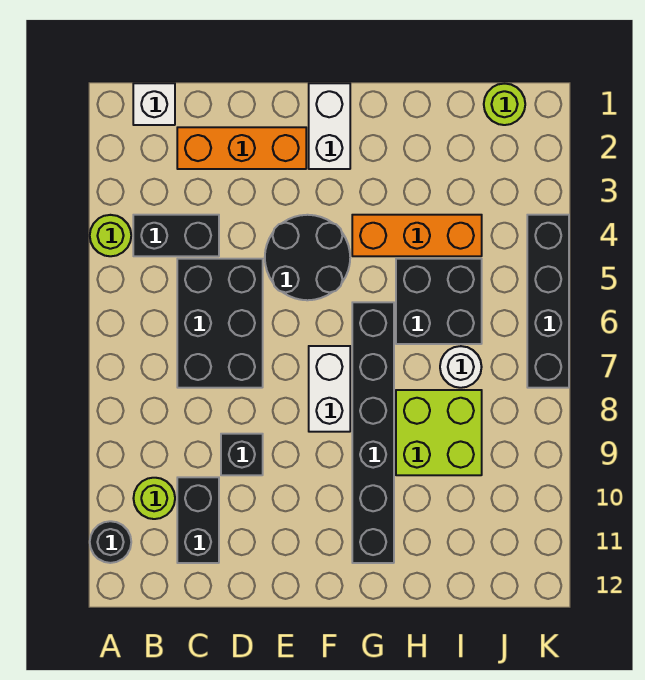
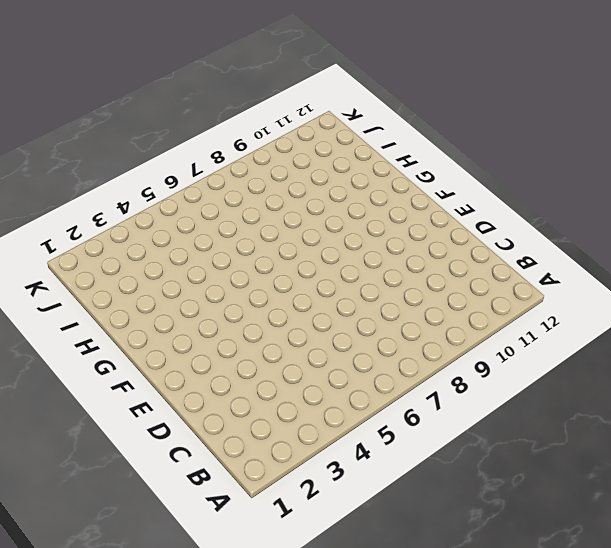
none -> lime 1x1 round brick [90,215,131,256]
none -> black 1x1 round brick [90,521,131,563]
none -> white 1x1 brick [133,83,175,125]

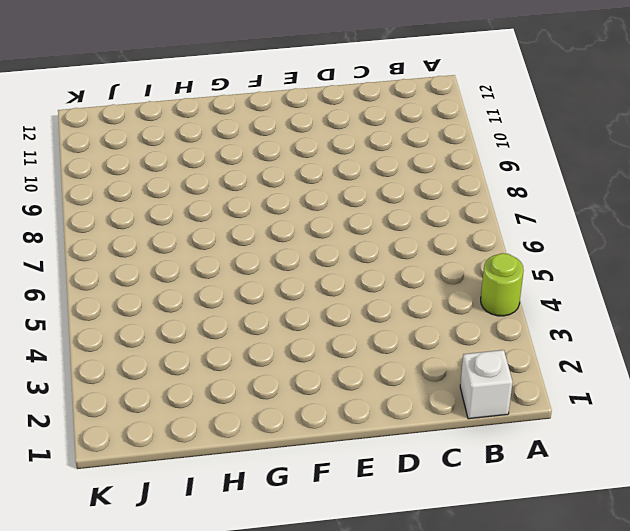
none -> black 1x1 round brick [90,521,131,563]
none -> black 1x2 brick [133,215,219,256]
none -> lime 1x1 round brick [133,478,175,519]

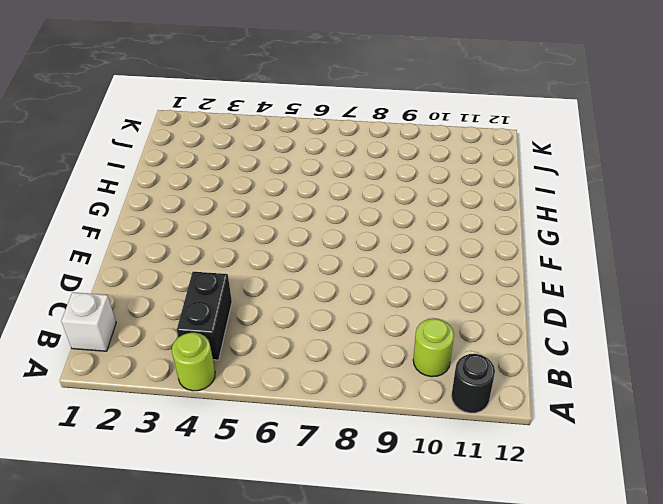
none -> orange 1x3 brick [177,127,306,169]
none -> black 2x3 brick [177,259,263,388]
none -> black 1x2 brick [177,477,219,563]

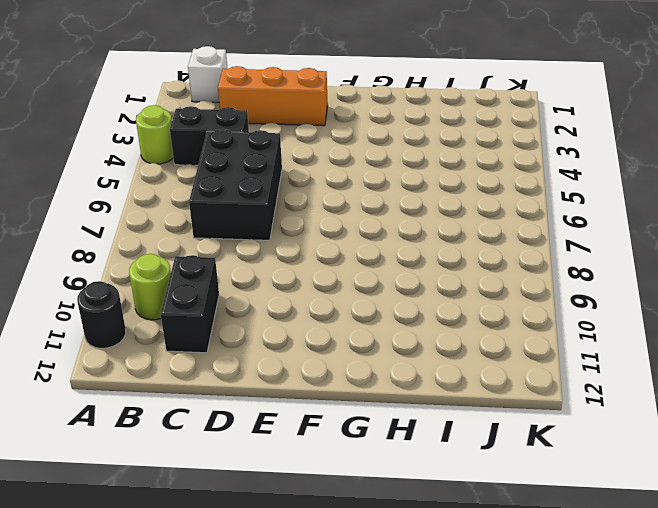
none -> black 1x1 brick [221,434,263,475]
none -> black 2x2 round brick [265,215,350,300]
none -> white 1x2 brick [309,83,350,169]

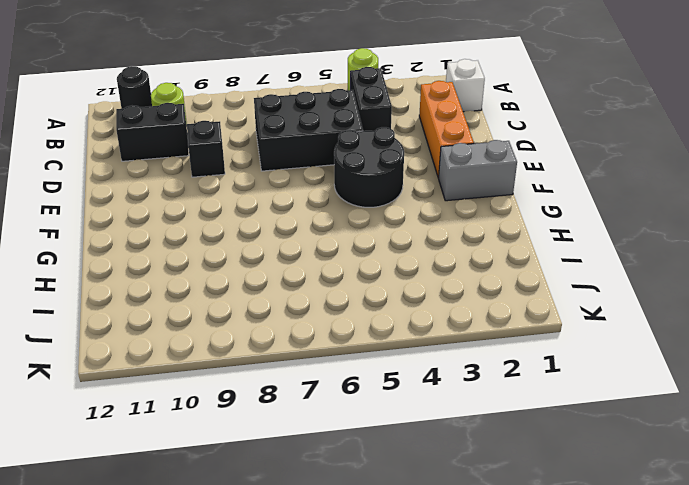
grey 1x2 brick [439,140,517,201] -> white 1x2 brick [309,83,350,169]
none -> white 1x2 brick [309,346,350,432]
none -> orange 1x3 brick [352,215,482,256]
none -> black 1x6 brick [352,302,394,563]

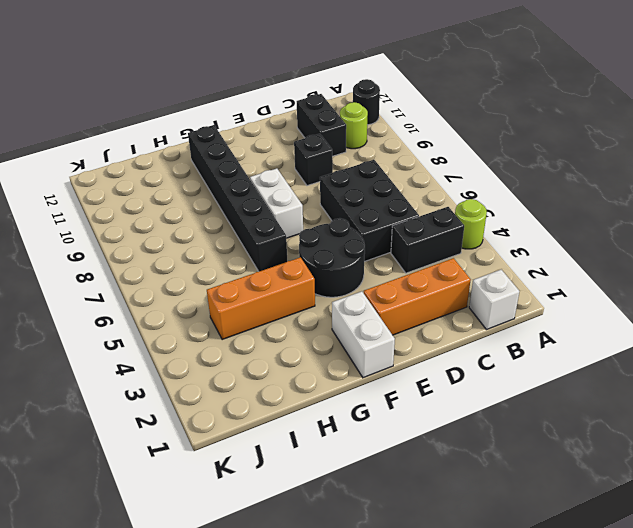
none -> black 2x2 brick [396,259,482,344]
none -> lime 2x2 brick [396,390,482,475]
none -> white 1x1 round brick [440,346,482,388]

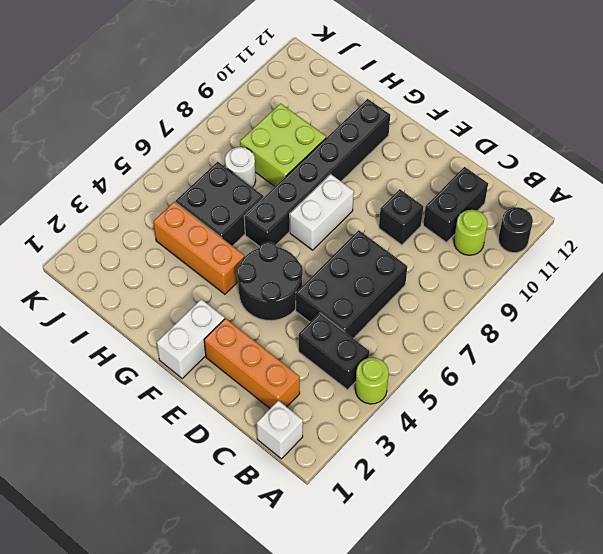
none -> lime 1x1 round brick [484,84,525,125]
none -> black 1x4 brick [527,215,569,388]

